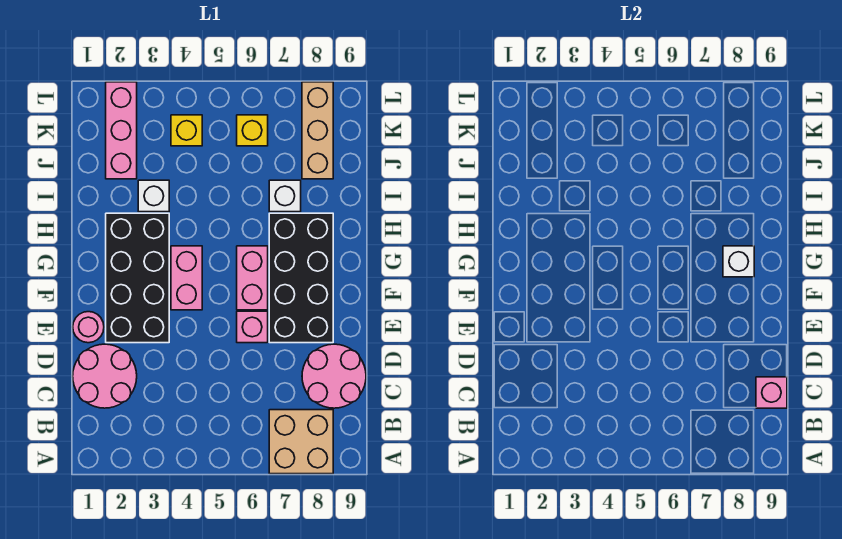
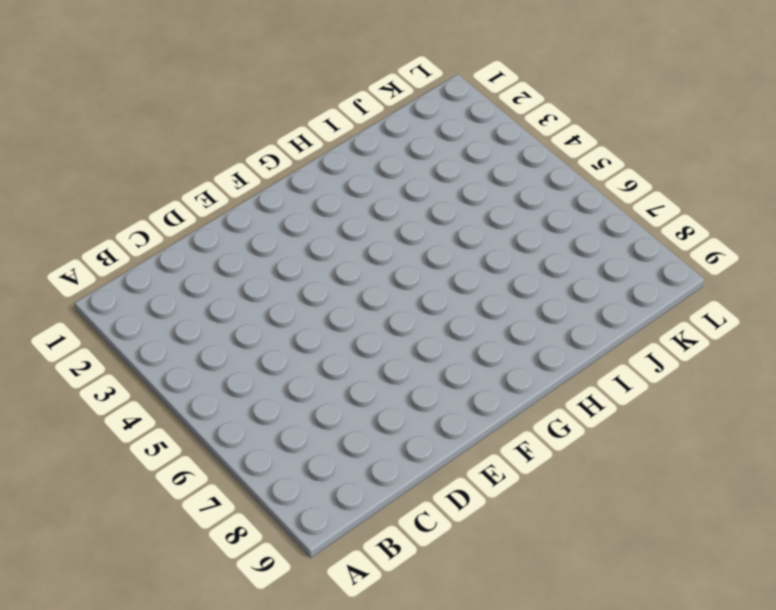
none -> tan 2x2 brick [269,410,333,474]
none -> pink 2x2 round brick [73,344,137,408]
none -> pink 2x2 round brick [302,344,366,408]

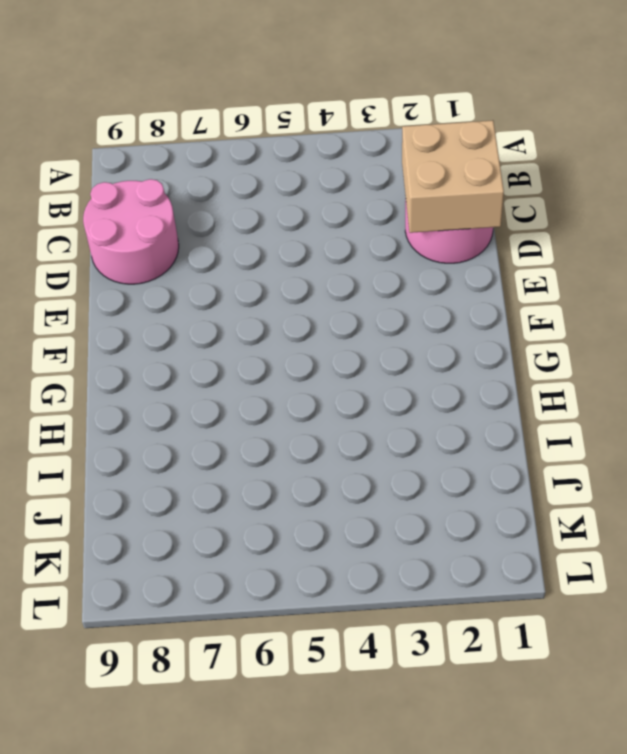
tan 2x2 brick [402,120,504,233] -> tan 2x2 brick moved to [269,410,333,474]
none -> pink 1x1 round brick [73,312,104,343]
none -> black 2x4 brick [106,213,169,343]
none -> pink 1x1 brick [237,311,268,343]

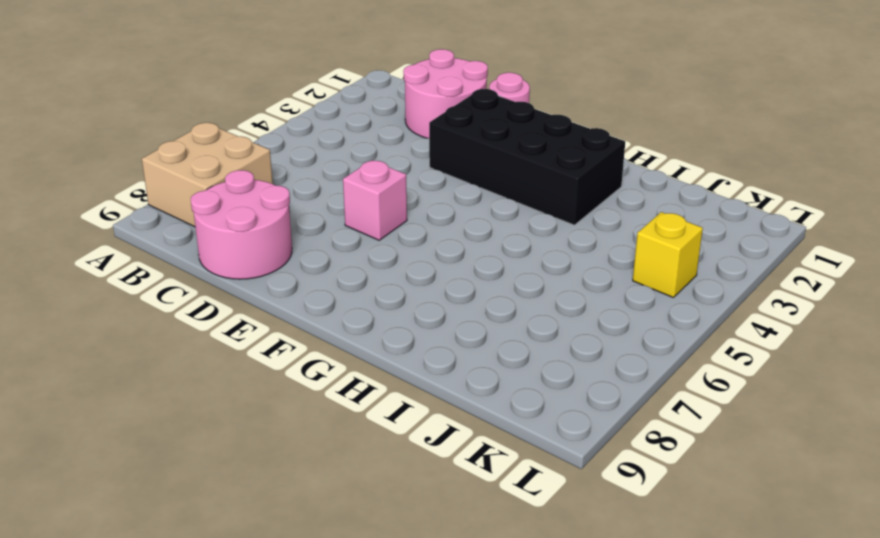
none -> black 2x4 brick [269,213,333,343]
none -> pink 1x2 brick [171,246,202,310]
none -> pink 1x2 brick [237,246,268,310]

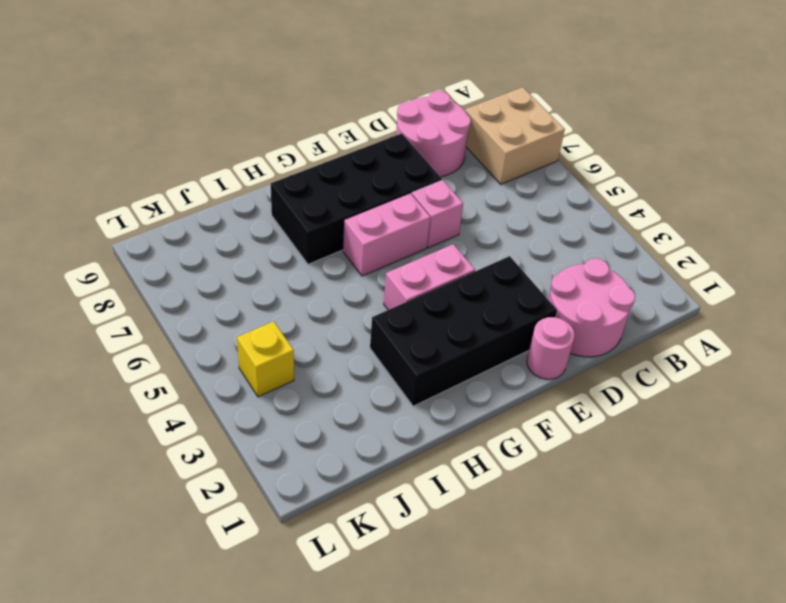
none -> white 1x1 brick [138,180,169,212]
none -> white 1x1 brick [269,180,301,212]
none -> pink 1x3 brick [106,82,137,179]

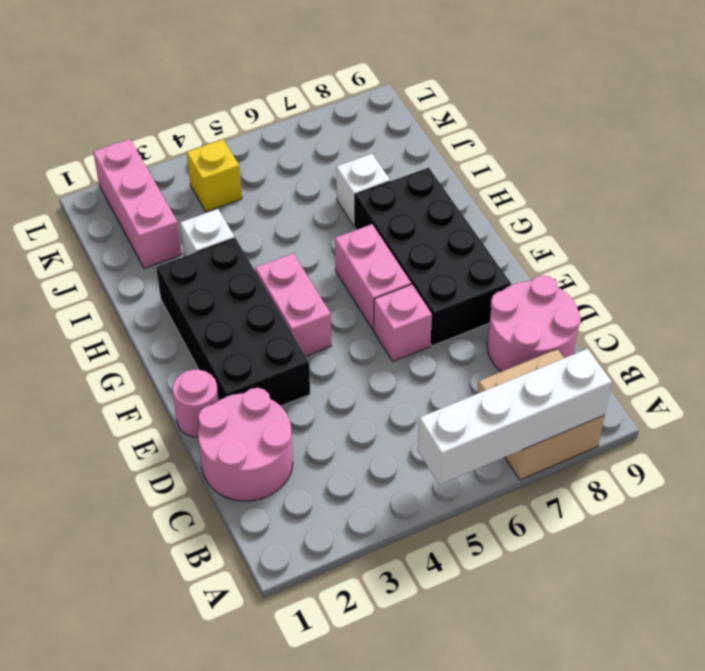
white 1x4 brick [418,349,612,485] -> none
none -> tan 1x3 brick [302,82,333,179]
none -> yellow 1x1 brick [237,115,268,146]
none -> pink 1x1 brick [756,377,787,408]

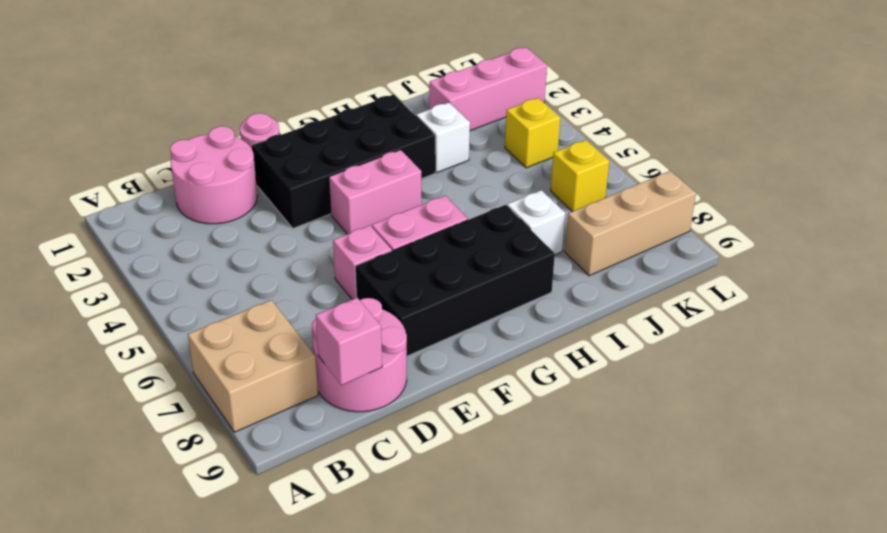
none -> white 1x1 brick [723,246,754,277]

